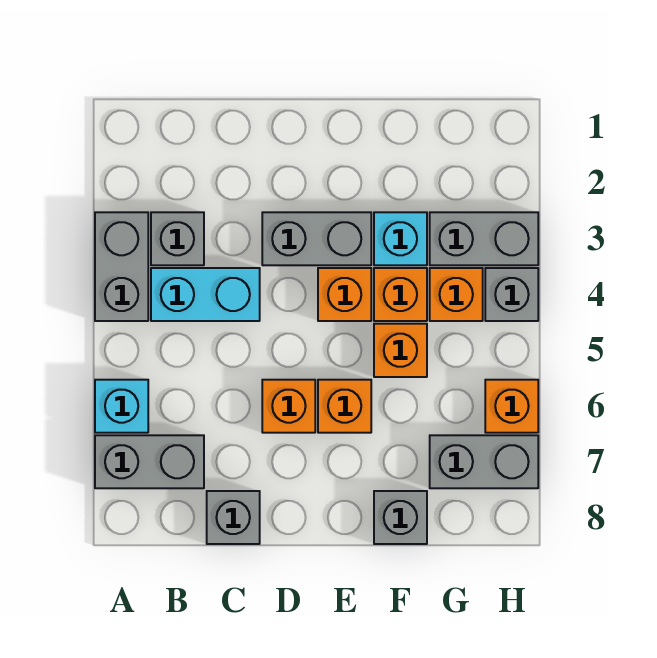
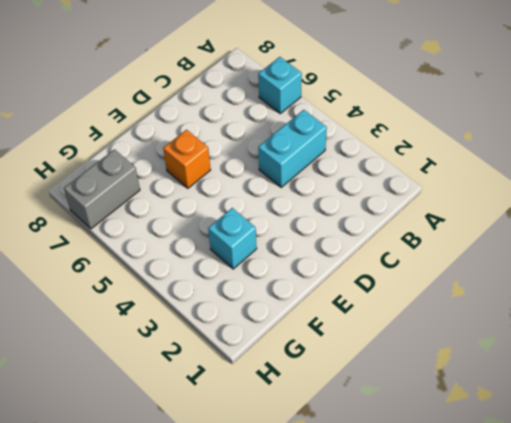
none -> grey 1x2 brick [95,212,148,321]
none -> grey 1x2 brick [95,435,204,488]
none -> grey 1x1 brick [151,212,204,265]

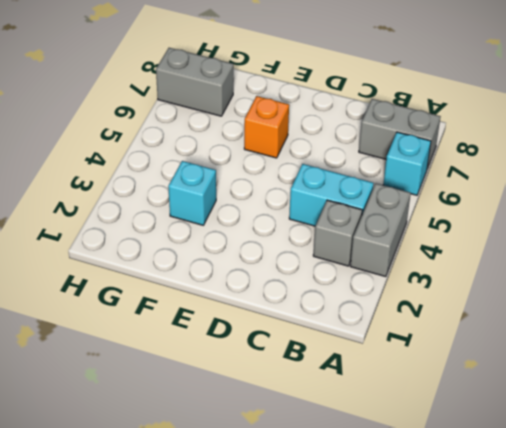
none -> grey 1x1 brick [207,491,260,544]
none -> grey 1x2 brick [262,212,371,265]
none -> orange 1x1 brick [262,380,315,433]

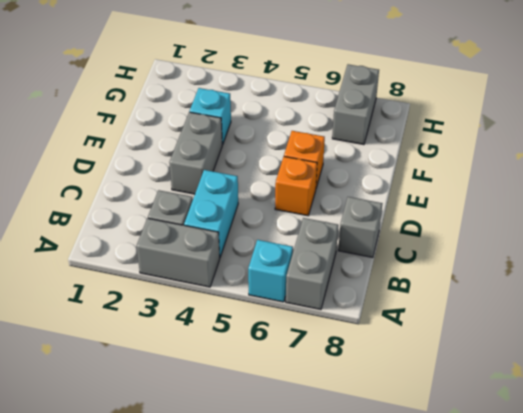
none -> orange 1x1 brick [318,268,371,321]
none -> orange 1x1 brick [374,268,427,321]
none -> orange 1x1 brick [374,324,427,377]

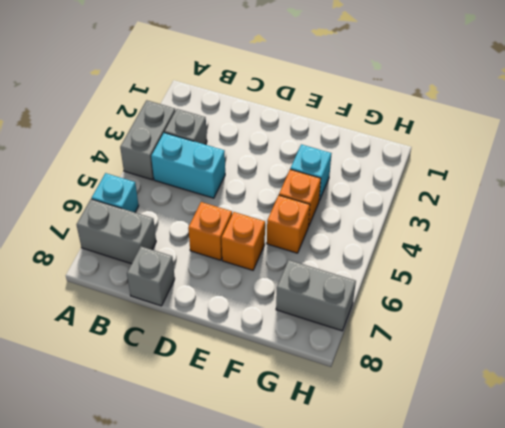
none -> grey 1x2 brick [262,212,371,265]
none -> orange 1x1 brick [318,268,371,321]
none -> grey 1x1 brick [374,491,427,544]

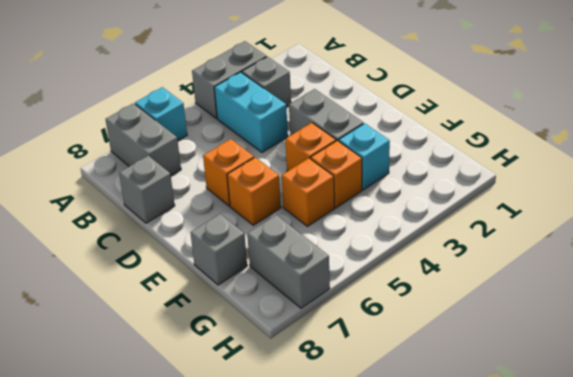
none -> grey 1x2 brick [430,212,538,265]
none -> orange 1x1 brick [430,268,483,321]
none -> grey 1x1 brick [485,268,538,321]

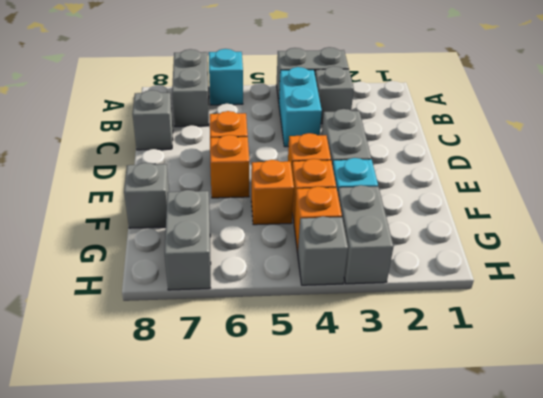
none -> orange 1x1 brick [485,380,538,433]

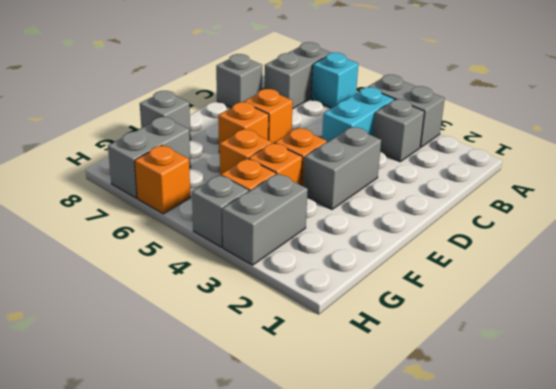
none -> cyan 1x1 brick [374,212,427,265]

